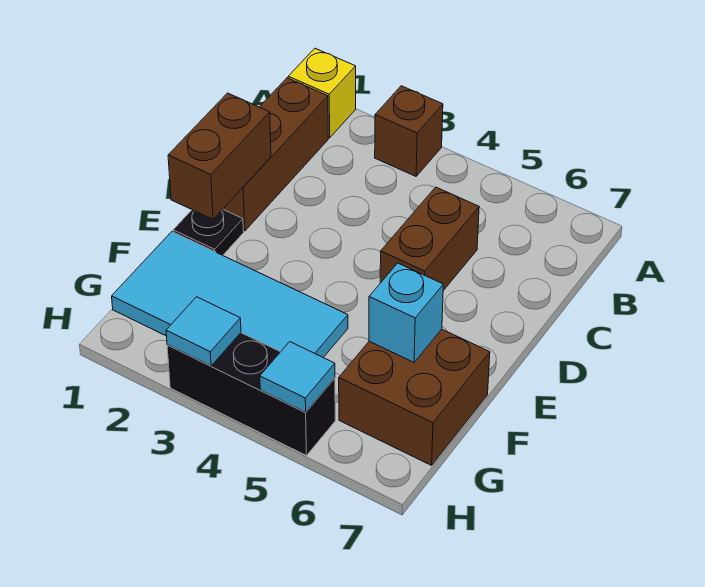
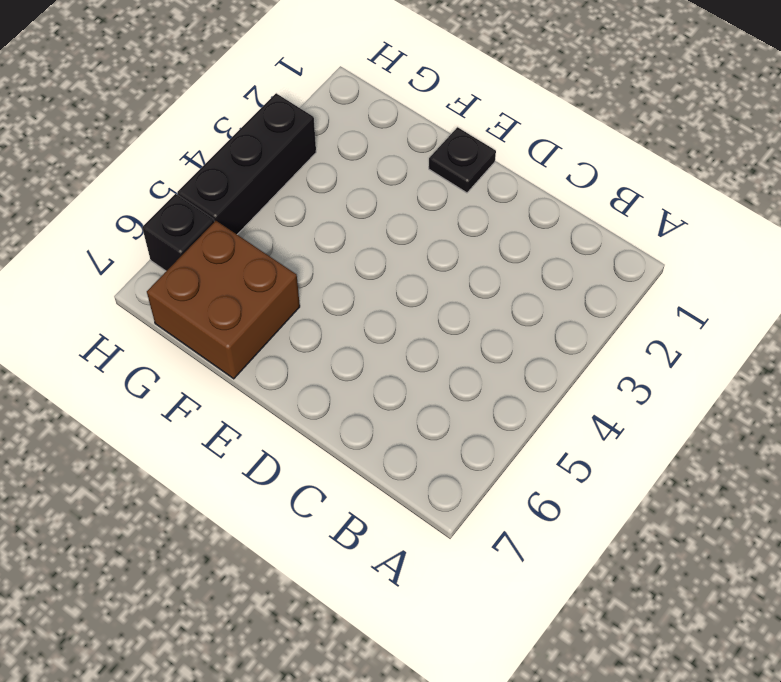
black 1x1 brick [142,194,214,271] -> none
none -> yellow 1x1 brick [288,49,356,138]
none -> brown 1x1 brick [375,86,443,176]
none -> brown 1x3 brick [223,78,328,231]

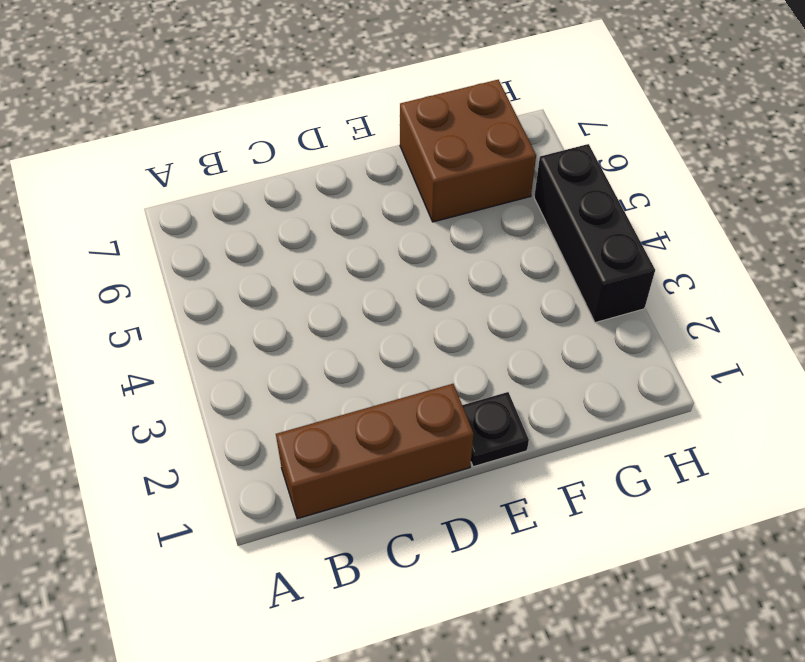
none -> yellow 1x1 brick [288,49,356,138]
none -> brown 1x1 brick [375,86,443,176]
none -> brown 1x2 brick [380,187,479,291]

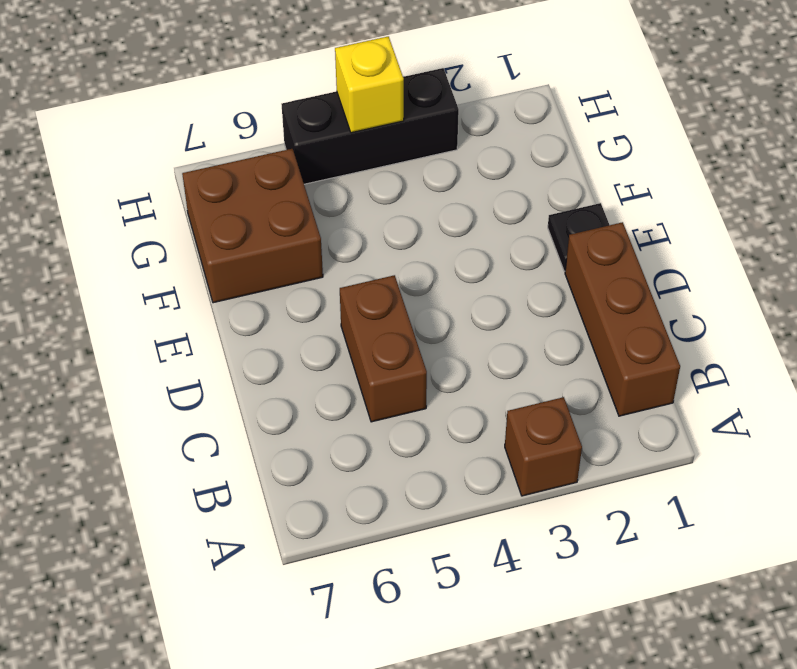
yellow 1x1 brick [335,36,404,133] -> yellow 1x1 brick moved to [288,49,356,138]
none -> cyan 2x4 tile [112,232,348,357]
none -> brown 1x2 brick [168,93,271,219]
none -> cyan 1x1 brick [369,263,443,362]

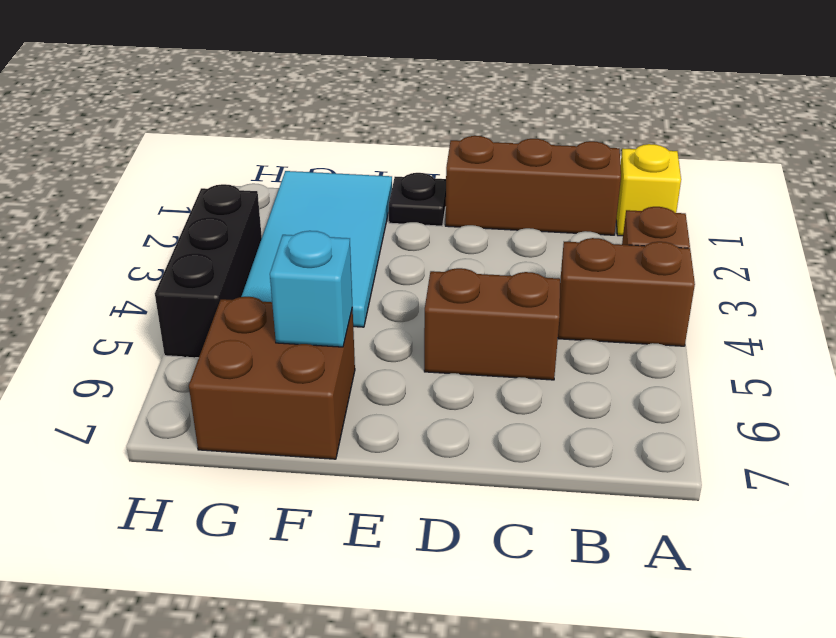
brown 1x2 brick [558,238,695,346] -> brown 1x2 brick moved to [168,93,271,219]
none -> cyan 1x1 tile [166,297,241,366]
none -> cyan 1x1 tile [260,342,335,412]

